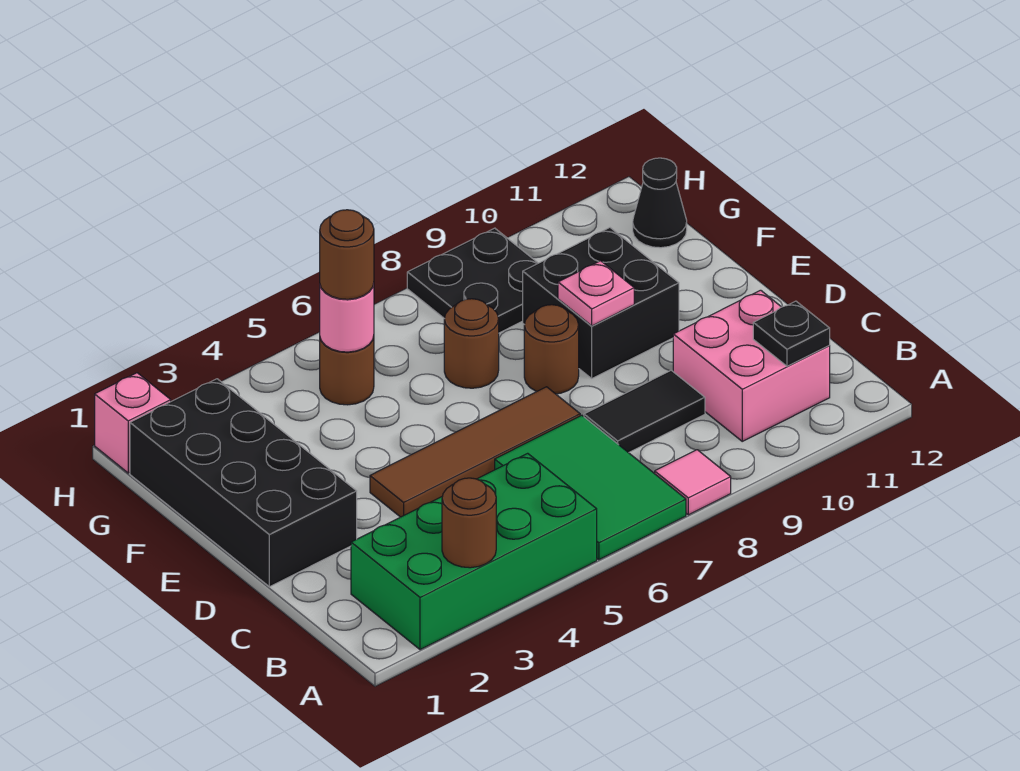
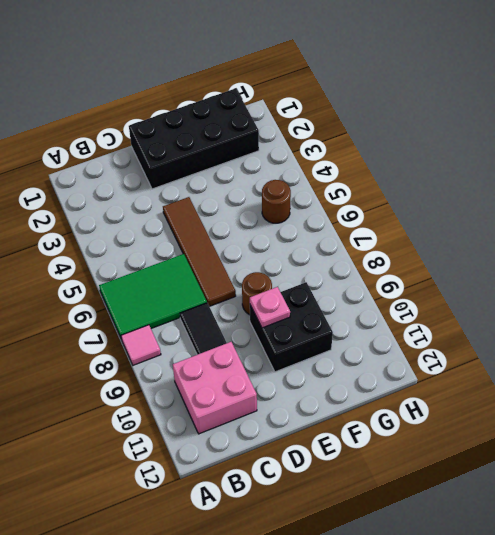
none -> green 2x4 brick [351,453,597,650]
none -> brown 1x1 round brick [444,299,499,388]
none -> black 2x2 plate [407,228,538,333]

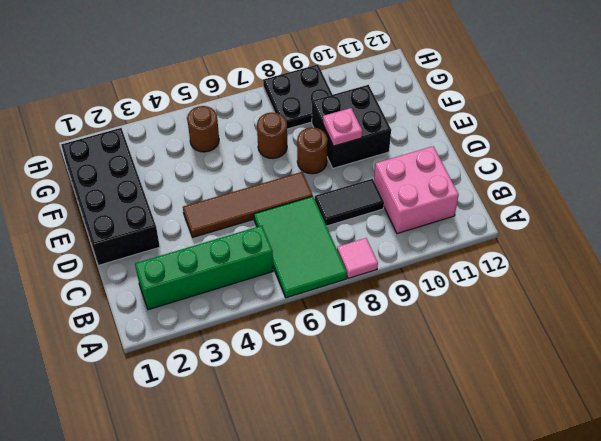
green 1x4 brick [135,226,273,310] -> green 2x4 brick [351,453,597,650]
none -> black 1x1 cone [633,158,687,248]
none -> pink 1x1 brick [95,373,171,473]
none -> brown 1x1 round brick [442,478,496,568]

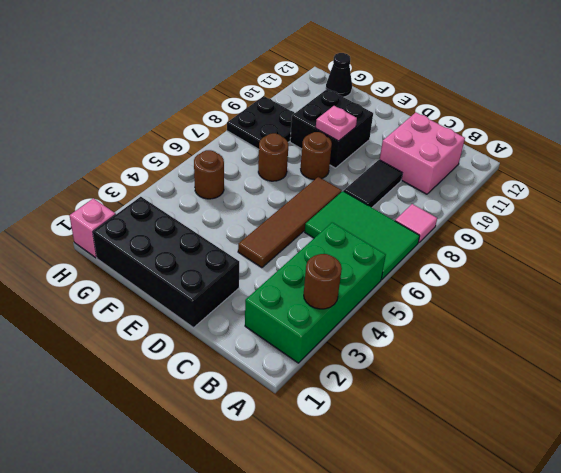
none -> black 1x1 plate [753,301,830,366]
none -> pink 1x1 round brick [320,284,374,352]
none -> brown 1x1 round brick [320,210,374,299]

